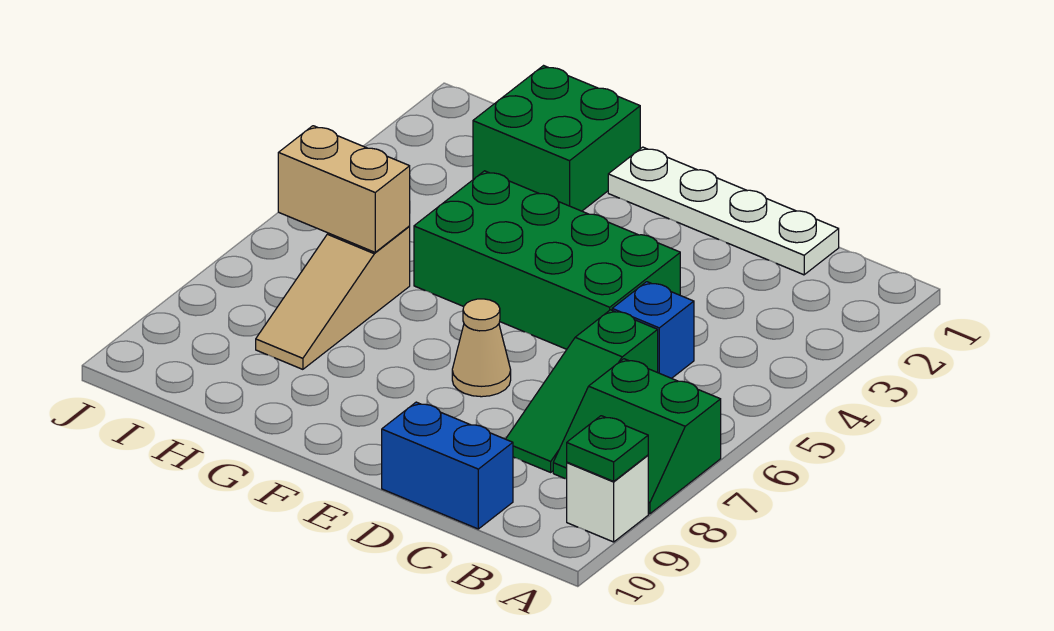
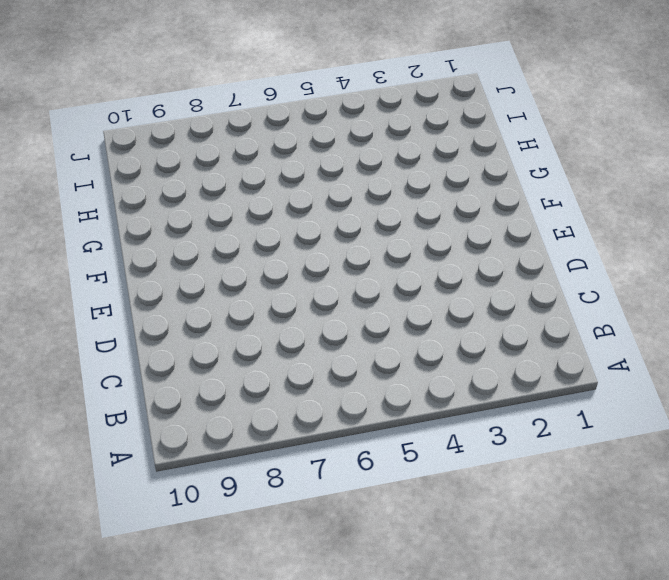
none -> green 2x2 slope [553,359,721,514]
none -> white 1x1 brick [567,455,648,542]
none -> white 1x4 plate [608,147,839,275]

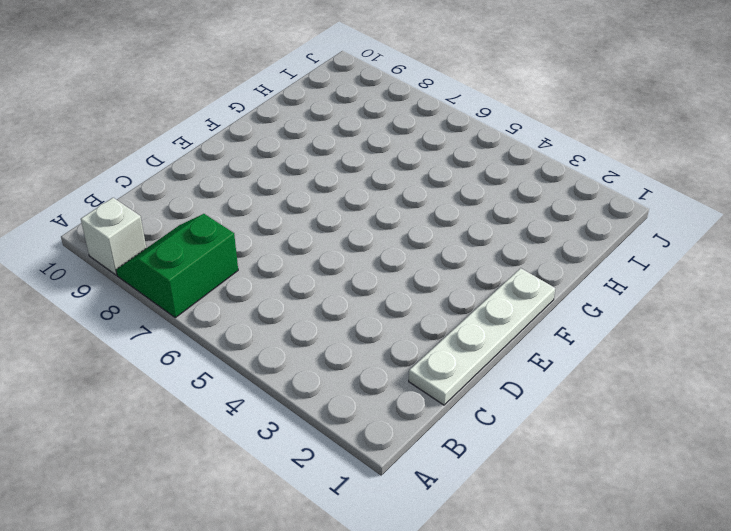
none -> blue 1x1 brick [612,282,694,378]
none -> green 1x3 slope [506,310,658,472]
none -> blue 1x2 brick [382,402,513,529]

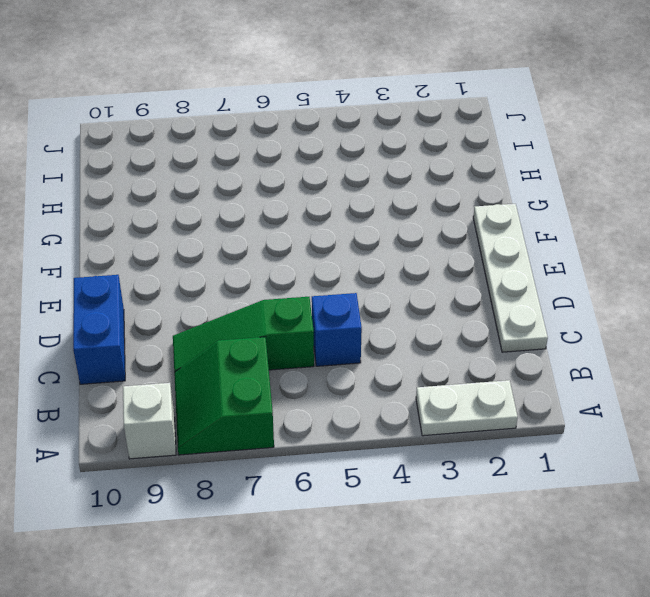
white 1x2 plate [416,380,518,436] -> none
none -> green 2x4 brick [414,171,680,349]
none -> tan 1x1 cone [452,299,511,397]
none -> green 2x2 brick [473,66,640,211]

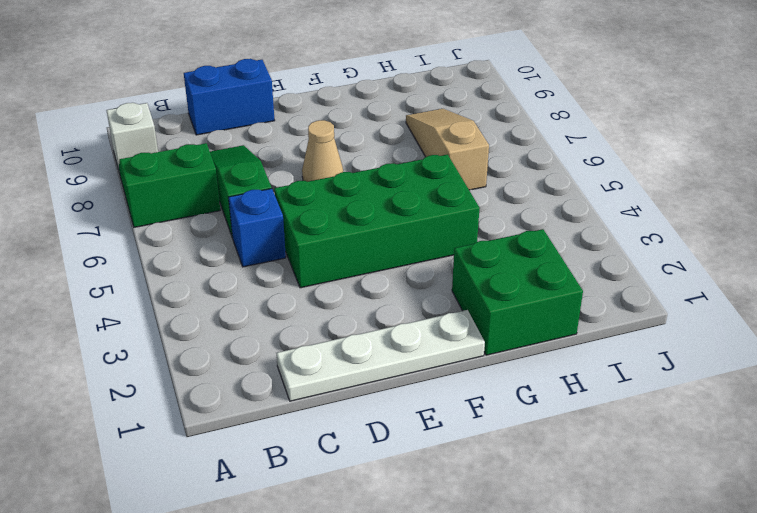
none -> green 1x1 plate [567,416,648,481]
none -> tan 1x2 brick [278,126,410,252]

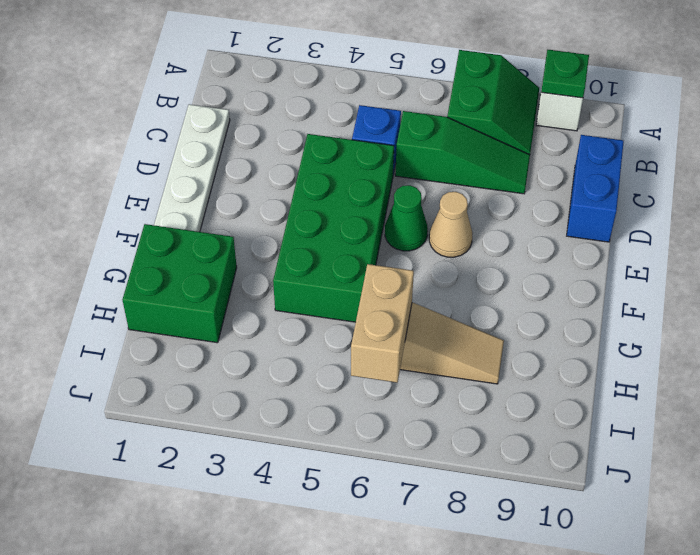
green 1x1 cone [385,185,428,251] -> none

